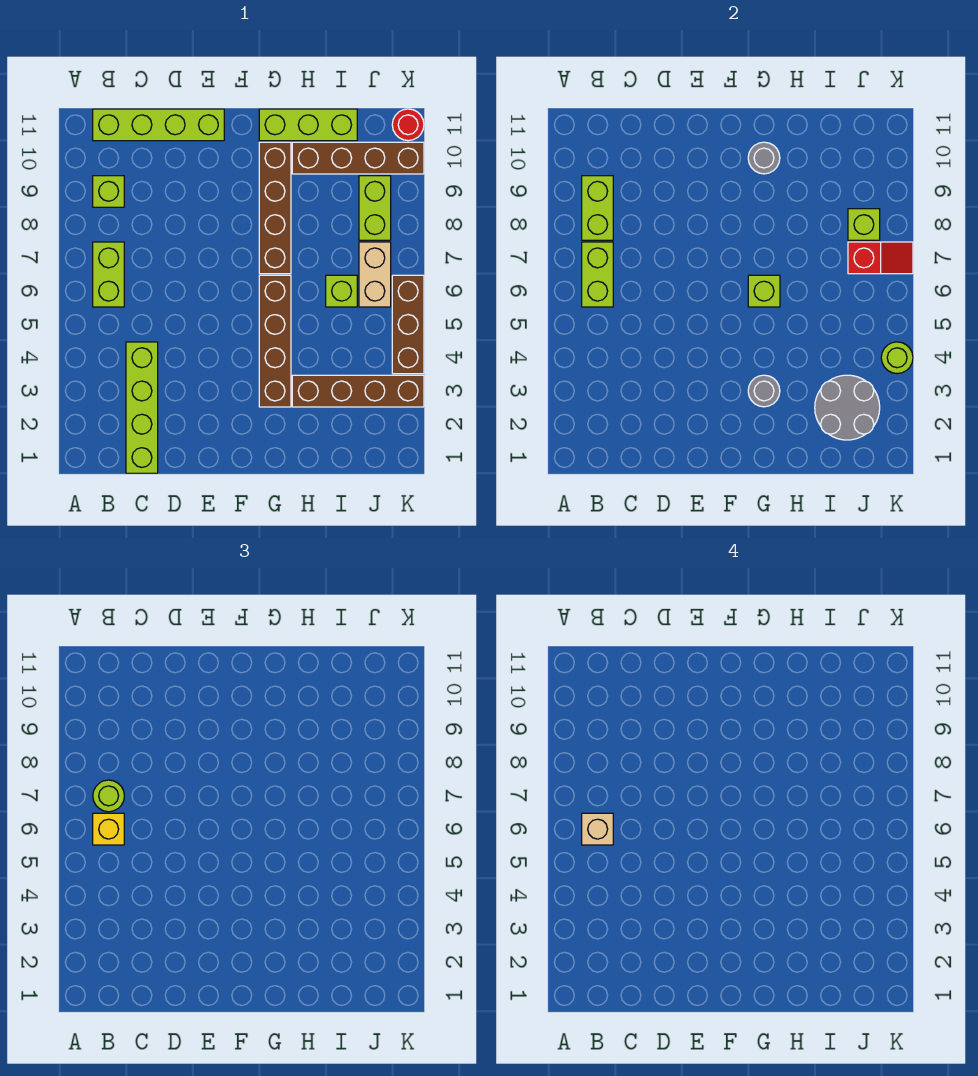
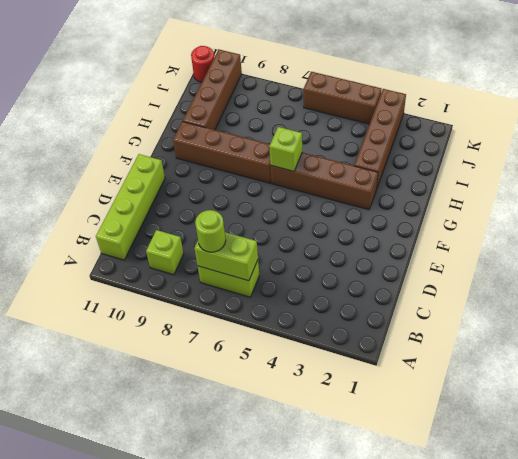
none -> lime 1x4 brick [126,342,158,473]
none -> lime 1x3 brick [259,109,357,141]
none -> lime 1x1 brick [326,275,357,307]

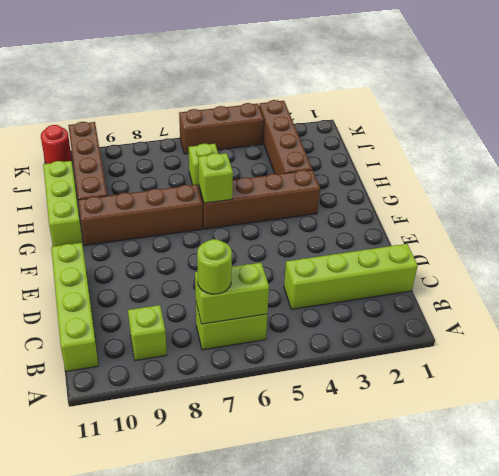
none -> tan 1x2 brick [359,242,391,307]
none -> lime 1x2 brick [359,176,391,240]
none -> lime 1x2 brick [582,176,613,240]

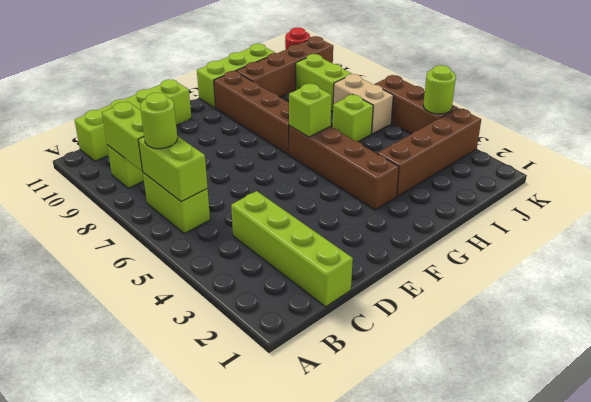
none -> grey 1x1 round brick [748,375,780,407]
none -> grey 1x1 round brick [748,142,780,174]
none -> grey 2x2 round brick [815,375,880,440]

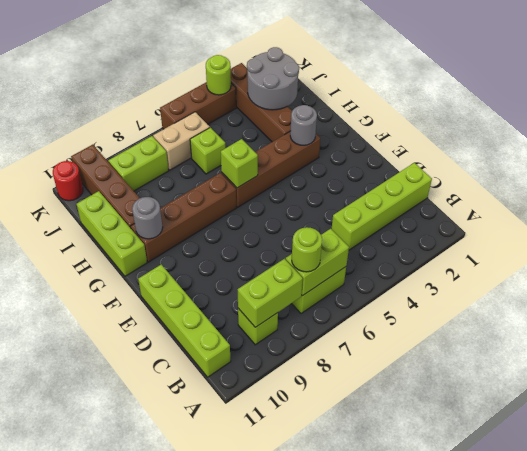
none -> red 1x2 slope [848,242,913,274]
none -> lime 1x1 brick [848,209,880,240]
none -> yellow 1x1 brick [93,813,124,845]

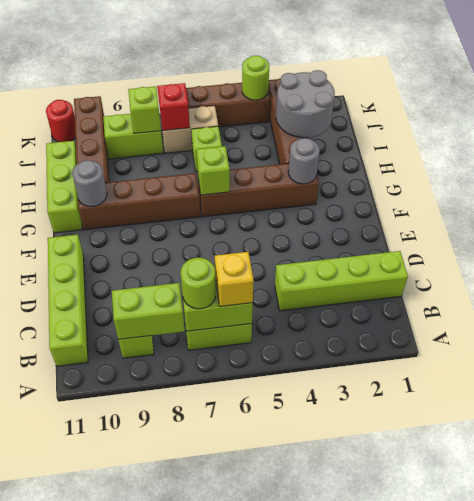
none -> tan 1x1 brick [582,813,613,845]

